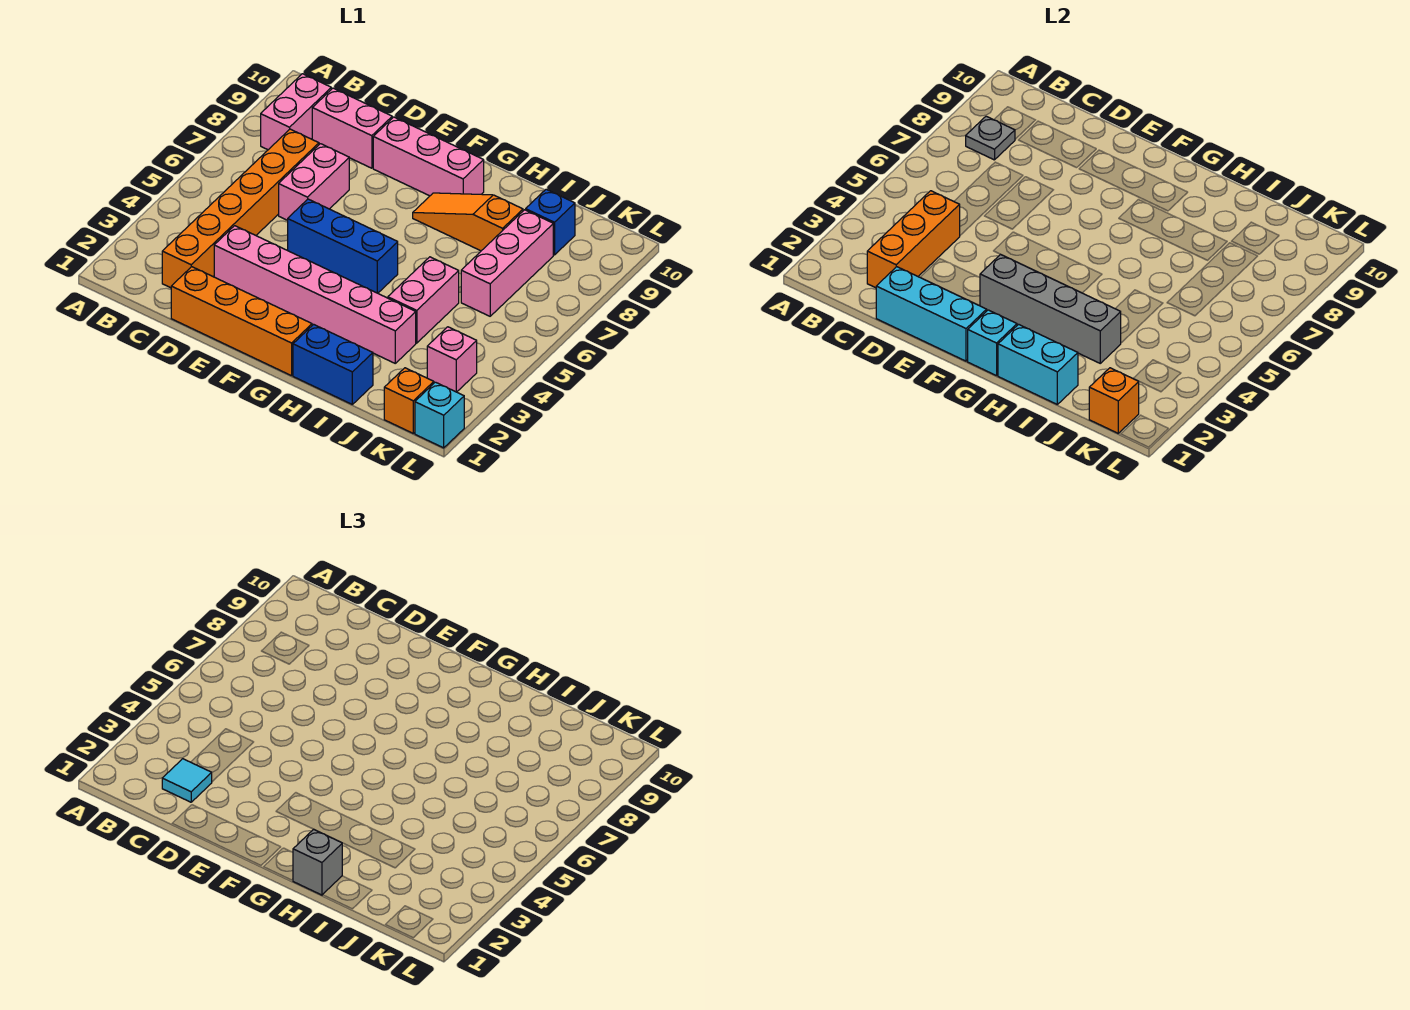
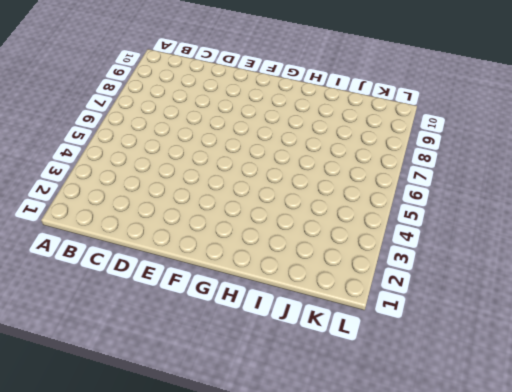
none -> pink 1x2 brick [261,74,331,150]
none -> orange 1x6 brick [162,129,319,288]
none -> pink 1x2 brick [312,88,392,168]

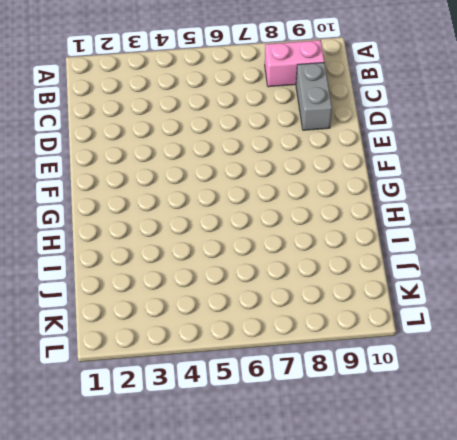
grey 1x2 brick [296,62,332,130] -> pink 1x2 brick [312,88,392,168]
none -> orange 1x6 brick [162,129,319,288]
none -> orange 1x4 brick [171,267,312,376]
none -> pink 1x6 brick [214,226,416,363]

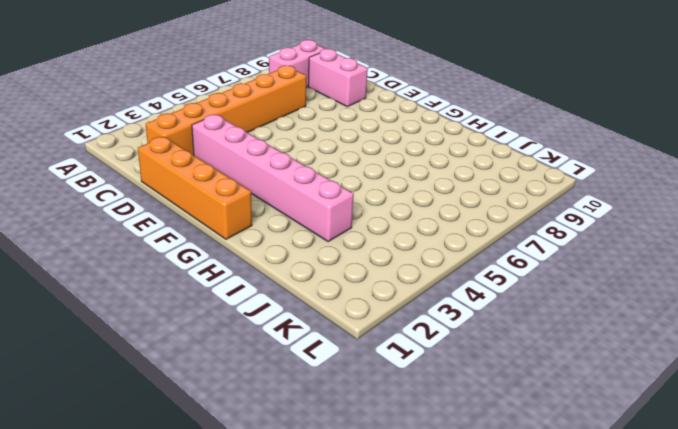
none -> pink 1x2 brick [279,144,349,220]
none -> blue 1x3 brick [288,199,398,293]
none -> pink 1x3 brick [373,117,484,196]

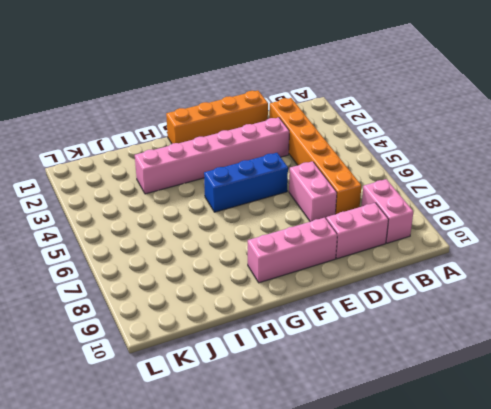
none -> orange 1x3 slope [413,193,523,251]
none -> blue 1x2 brick [293,324,373,404]
none -> pink 1x2 brick [388,257,459,343]

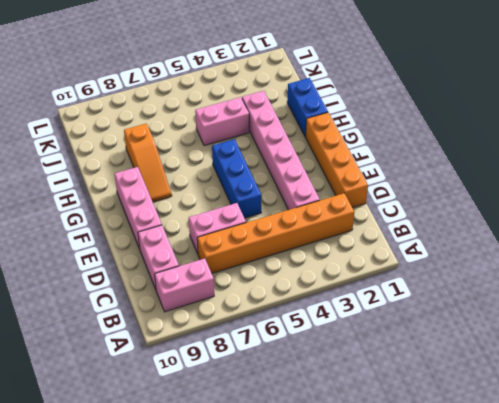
none -> pink 1x3 brick [461,210,553,316]
none -> blue 1x1 brick [526,189,575,255]
none -> orange 1x1 brick [384,368,434,433]

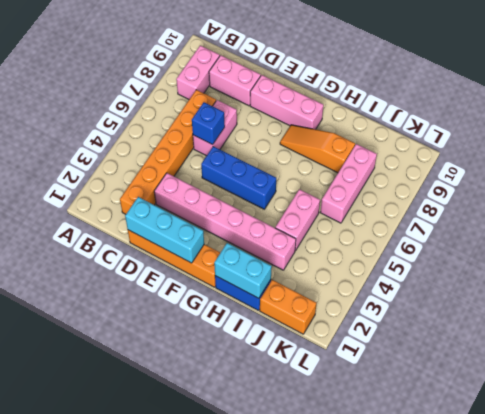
blue 1x1 brick [192,102,225,145] -> blue 1x1 brick moved to [526,189,575,255]
orange 1x2 brick [260,280,316,334] -> orange 1x1 brick [384,368,434,433]
none -> pink 1x1 brick [427,327,477,392]
none -> cyan 1x1 brick [415,382,464,448]
none -> grey 1x1 plate [966,116,1015,160]

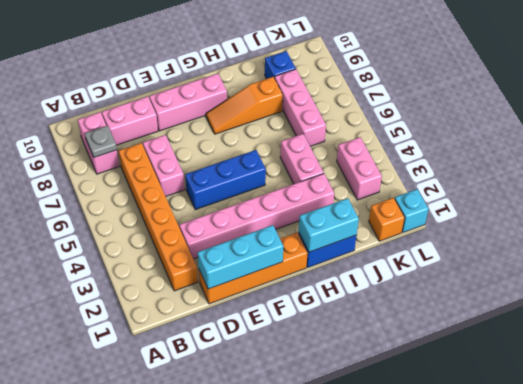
pink 1x2 brick [337,137,382,200] -> pink 1x1 brick [427,327,477,392]
none -> orange 1x3 brick [867,191,960,288]
none -> grey 1x4 brick [980,254,1121,363]
none -> cyan 1x1 brick [967,310,1017,376]

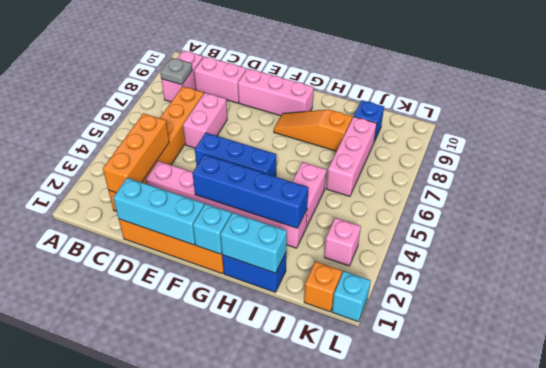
blue 1x4 brick [192,155,308,228] -> grey 1x4 brick [980,254,1121,363]
none -> orange 1x1 brick [1089,368,1139,433]
none -> cyan 1x1 tile [162,759,212,802]
none -> grey 1x1 brick [293,829,342,895]

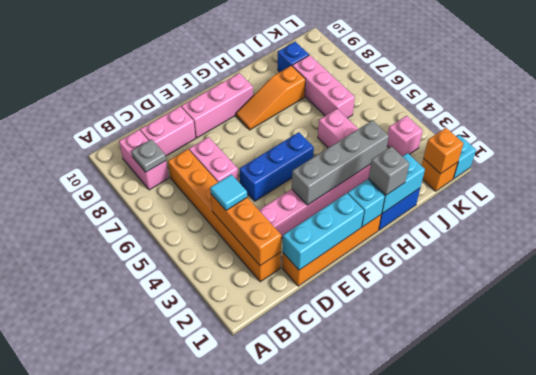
cyan 1x1 tile [210,174,247,210] -> cyan 1x1 tile moved to [162,759,212,802]

